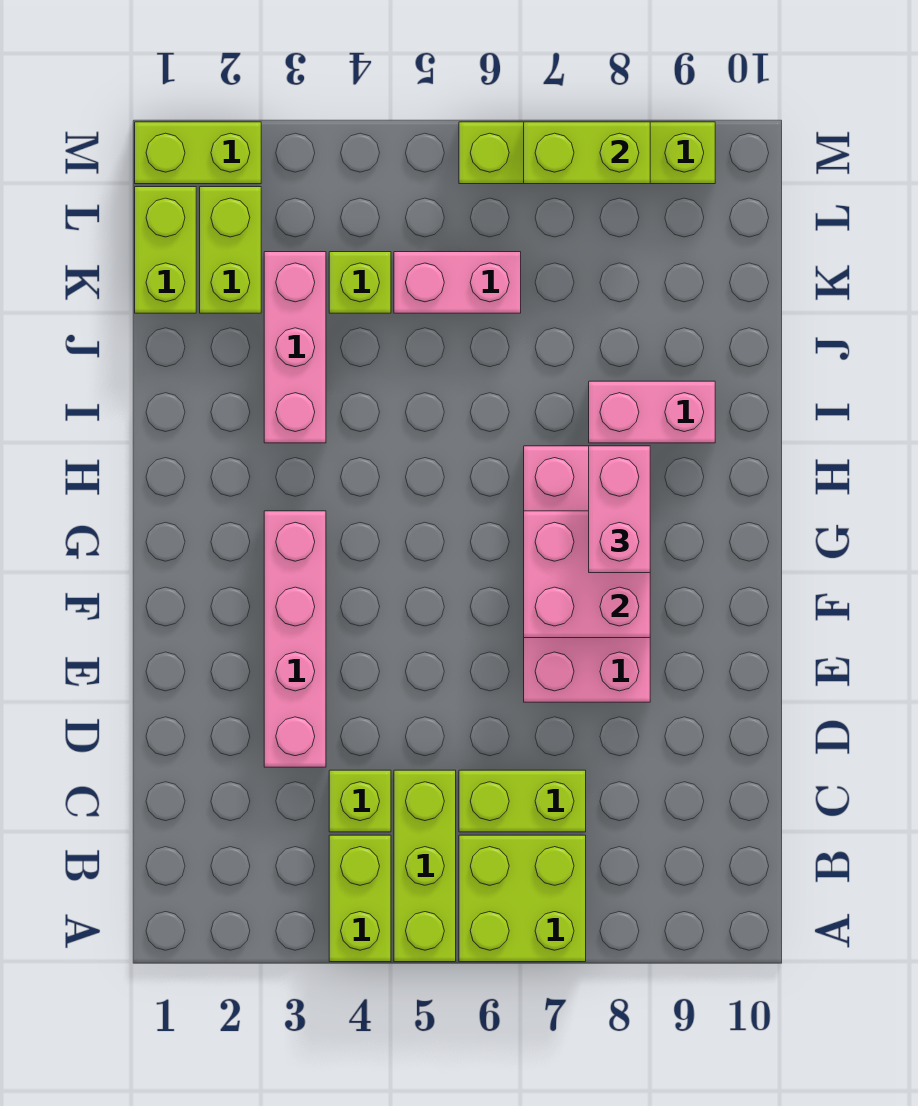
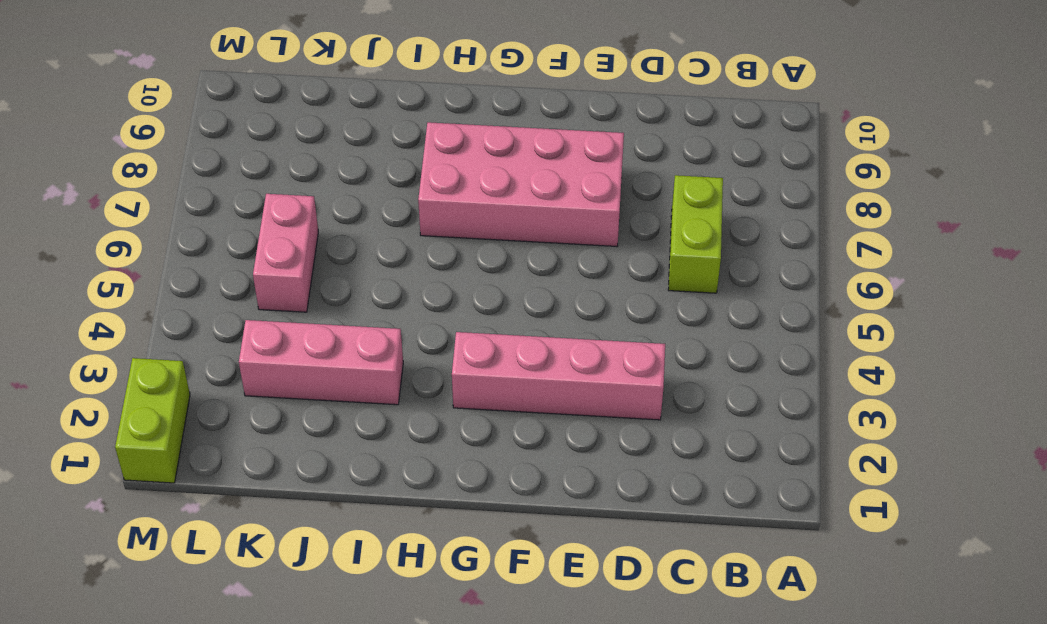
none -> lime 1x2 brick [329,835,391,962]
none -> lime 1x3 brick [394,770,456,962]
none -> lime 2x2 brick [459,835,586,962]

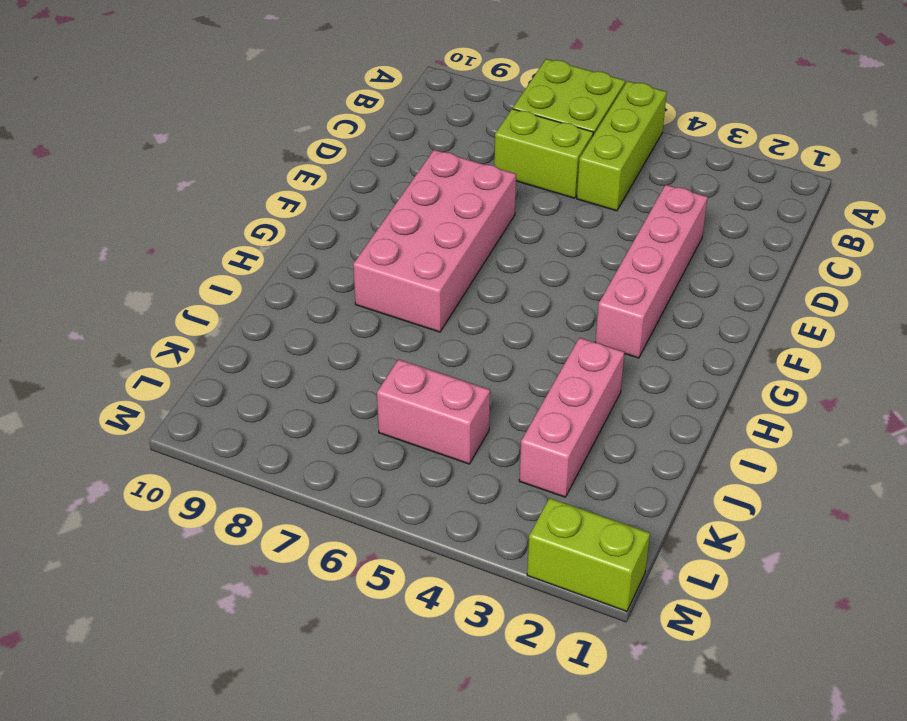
none -> lime 1x2 brick [329,835,391,962]
none -> lime 1x1 brick [329,770,391,832]
none -> pink 1x2 brick [589,381,715,443]

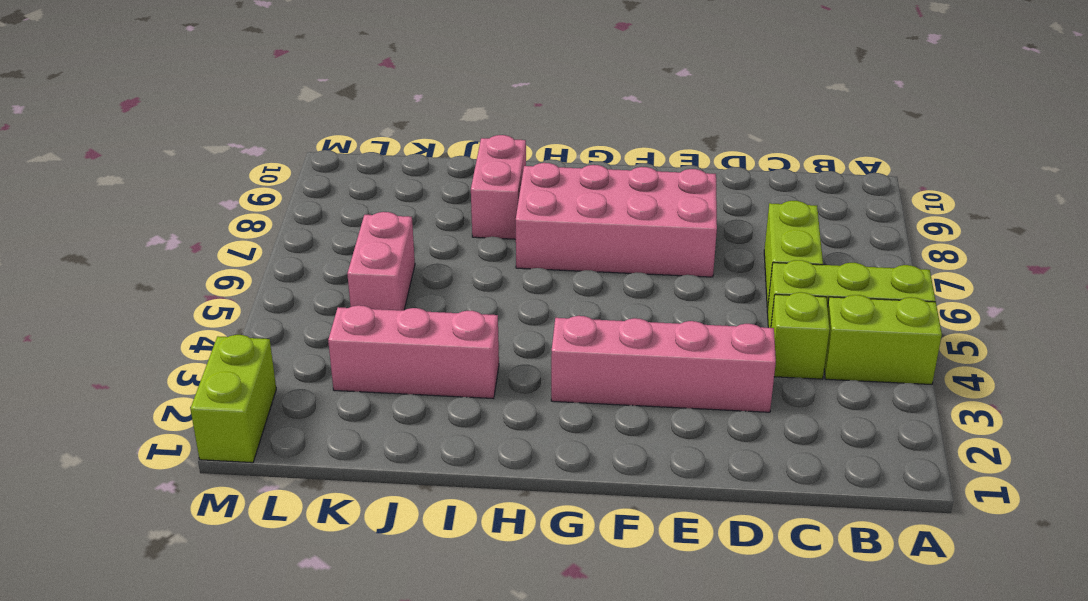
none -> lime 2x2 brick [459,835,586,962]
none -> lime 1x2 brick [135,187,196,313]
none -> lime 1x2 brick [200,187,261,313]

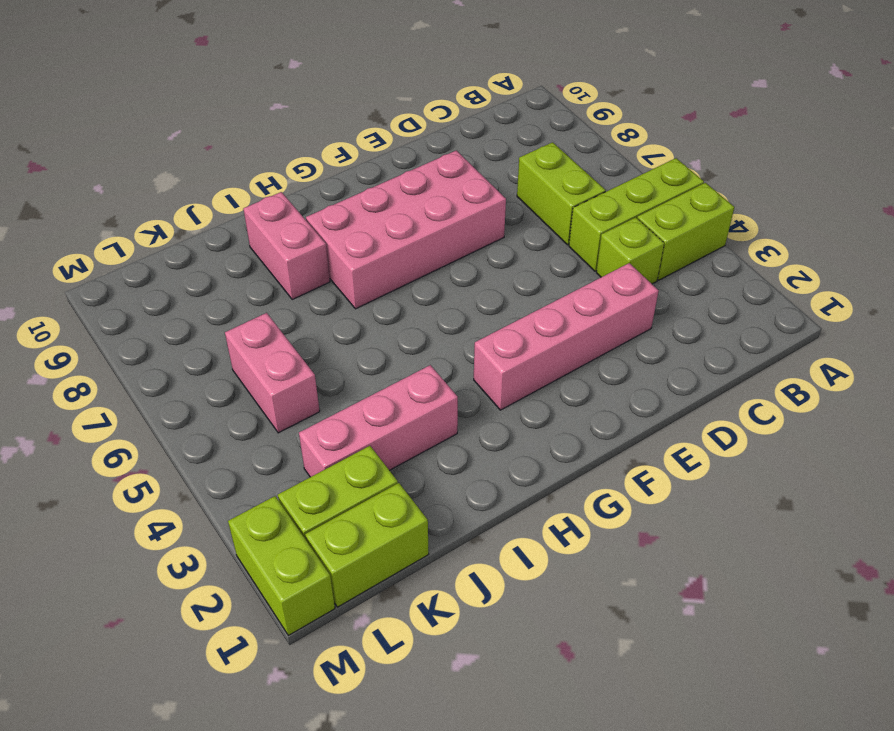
none -> lime 2x2 brick [459,835,586,962]
none -> lime 1x1 brick [329,252,391,313]
none -> lime 1x4 brick [459,122,715,184]

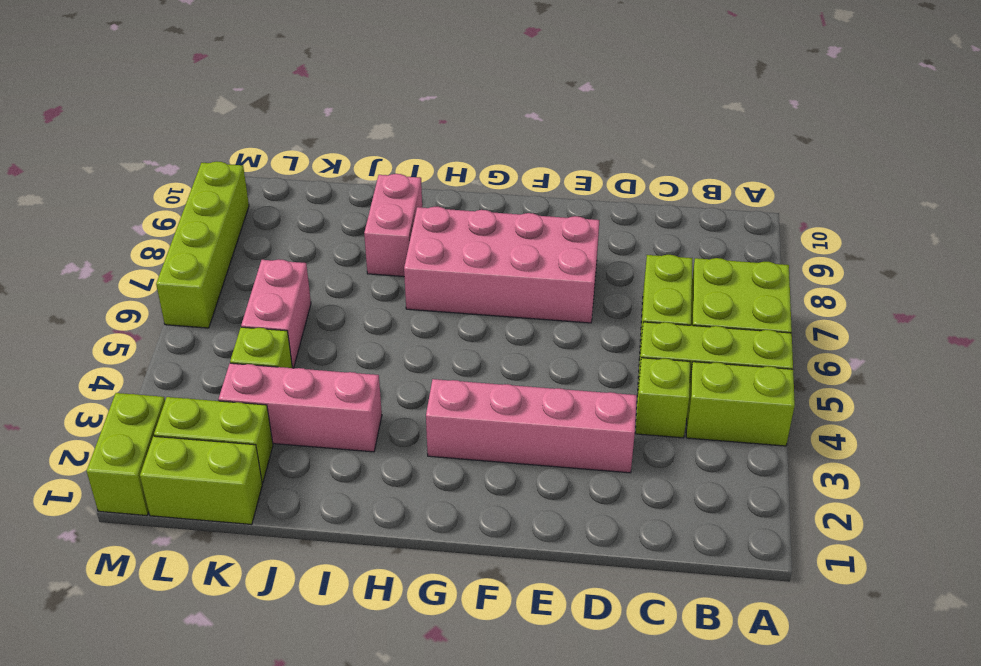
none -> pink 2x2 brick [524,511,650,638]
none -> lime 1x2 brick [524,122,650,184]
none -> pink 1x2 brick [589,446,650,573]

